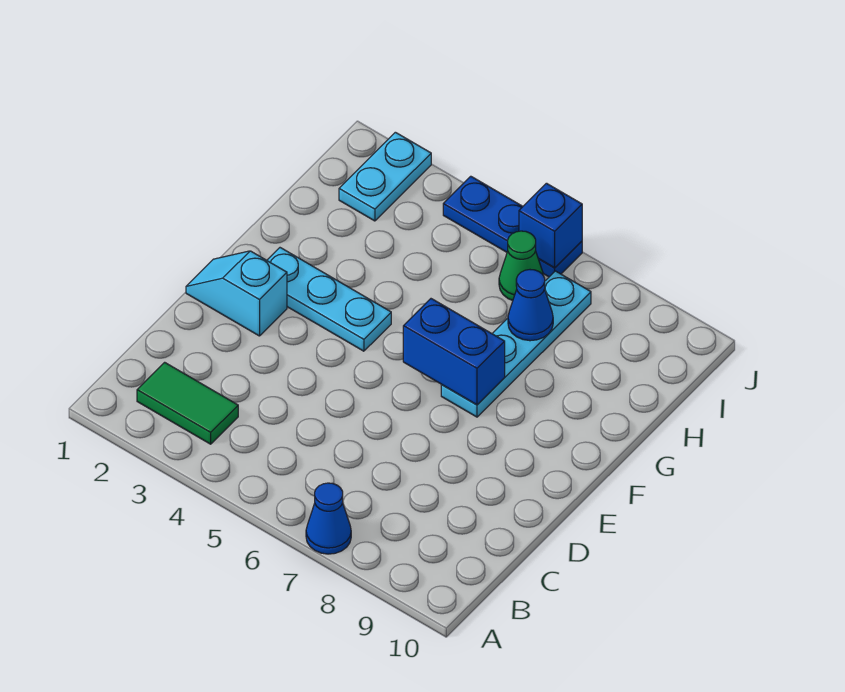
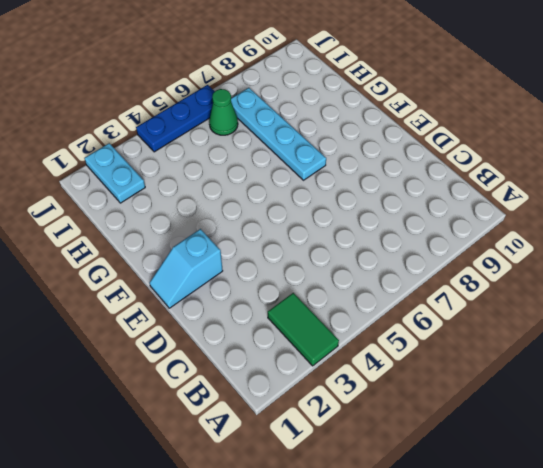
green 1x2 tile [268,293,339,366] -> green 1x2 tile turned to [137,362,238,444]
none -> blue 1x1 cone [306,483,351,554]
none -> cyan 1x3 plate [267,248,391,351]

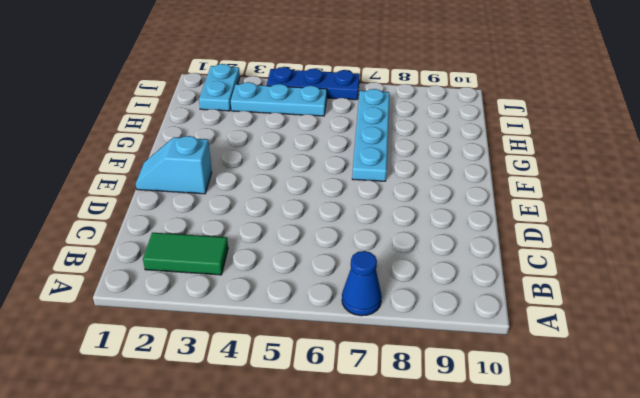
cyan 1x3 plate [231,82,327,116] -> cyan 1x3 plate moved to [267,248,391,351]
none -> green 1x1 cone [499,231,544,301]
none -> blue 1x2 brick [403,299,505,405]

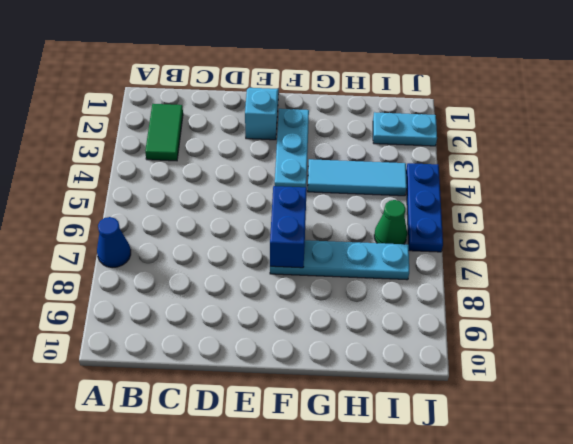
cyan 1x3 tile [308,159,407,196] -> none
none -> blue 1x1 cone [508,270,553,341]
none -> blue 1x1 brick [519,183,582,268]

